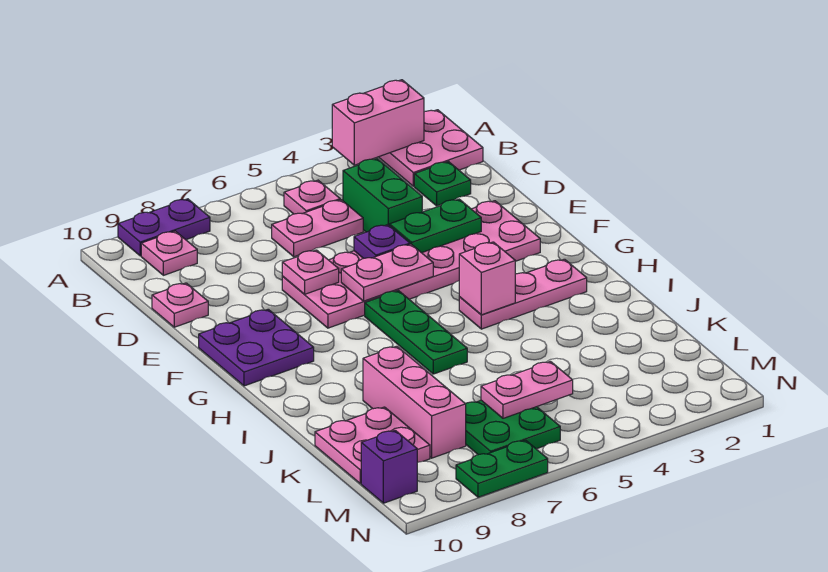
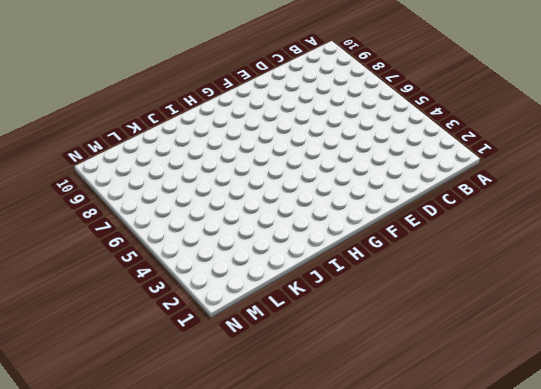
none -> pink 2x2 plate [379,110,483,186]
none -> purple 1x2 plate [118,199,210,256]
none -> pink 1x1 plate [284,180,340,214]

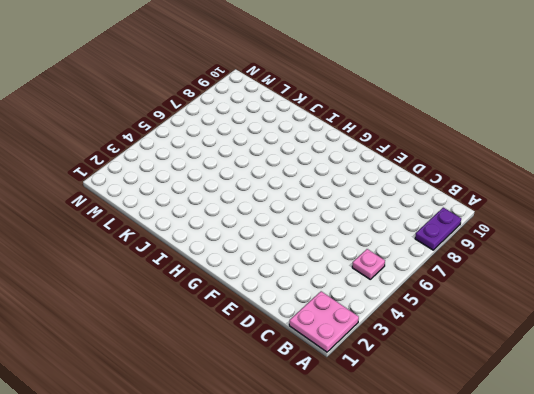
none -> pink 1x1 plate [141,231,197,275]
none -> green 1x1 plate [414,162,471,206]
none -> green 1x2 brick [343,159,422,232]

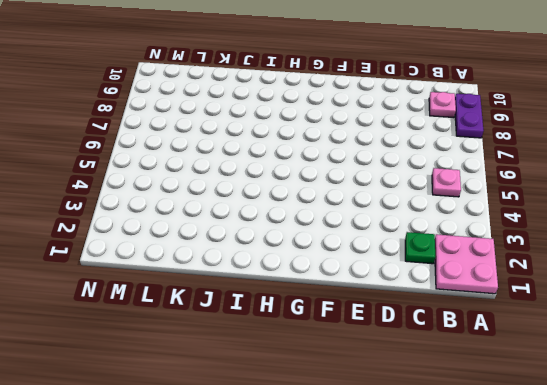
none -> green 1x2 brick [343,159,422,232]
none -> pink 1x2 plate [272,200,363,257]
none -> pink 1x1 plate [152,283,208,327]

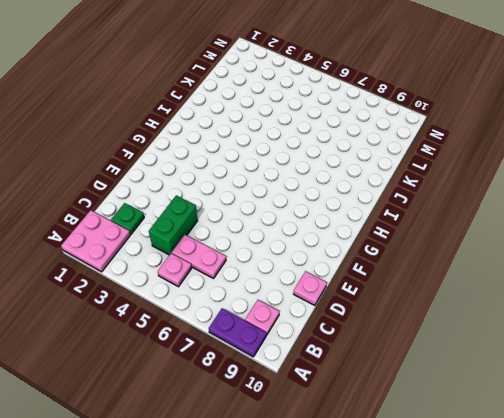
none -> pink 2x6 plate [282,201,540,328]
none -> purple 2x2 plate [199,309,314,386]
none -> green 1x3 plate [365,291,467,374]

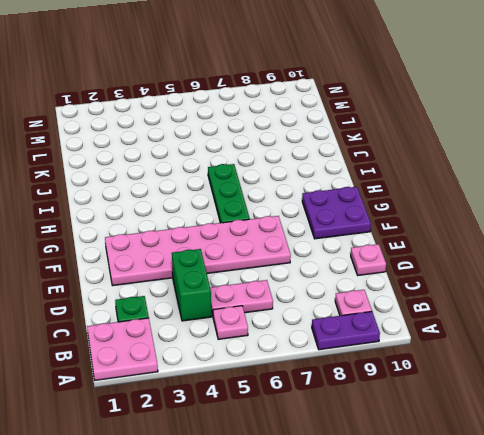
none -> pink 1x3 plate [459,259,587,329]
none -> pink 1x3 brick [363,346,466,458]
none -> pink 2x2 plate [315,407,430,484]

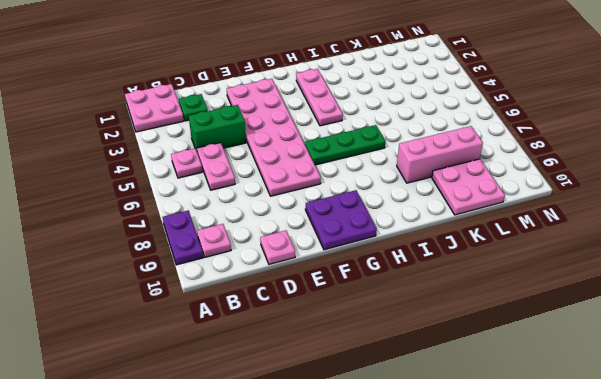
none -> green 2x2 plate [466,401,560,455]
none -> purple 1x1 brick [361,430,417,503]
none -> green 1x2 plate [456,440,548,497]

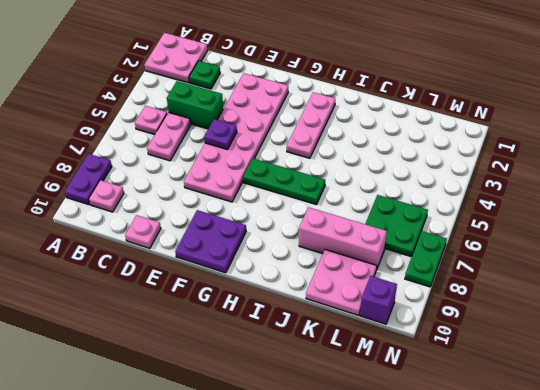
none -> pink 1x2 brick [332,80,424,165]
none -> green 1x2 plate [390,199,481,253]
none -> pink 1x1 plate [282,250,339,294]

